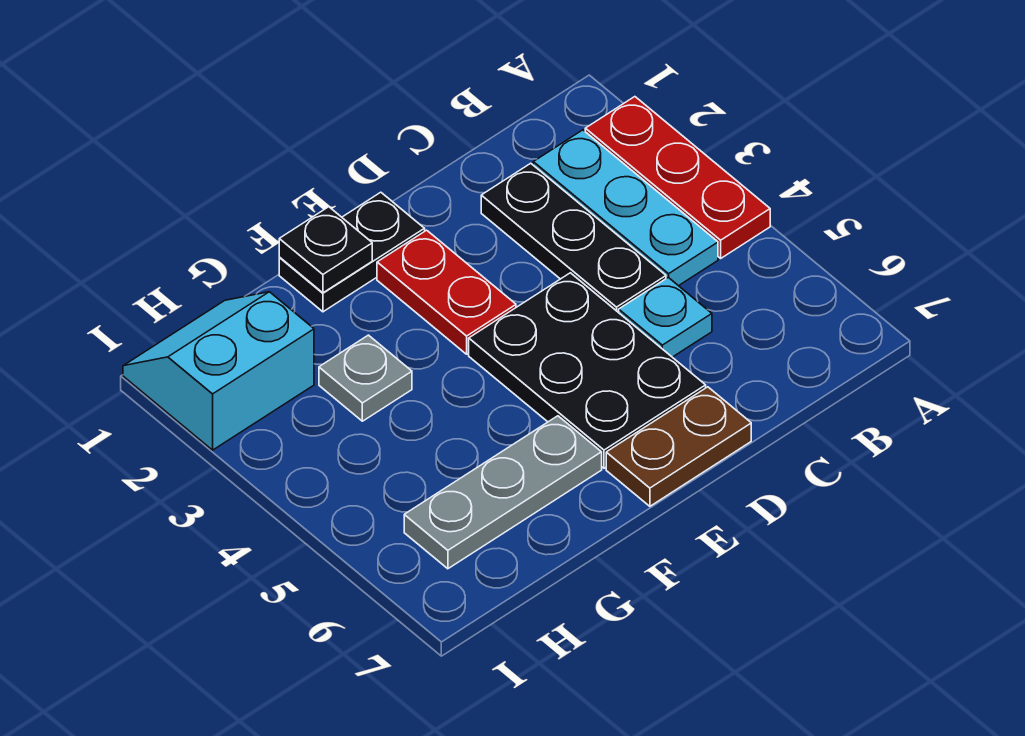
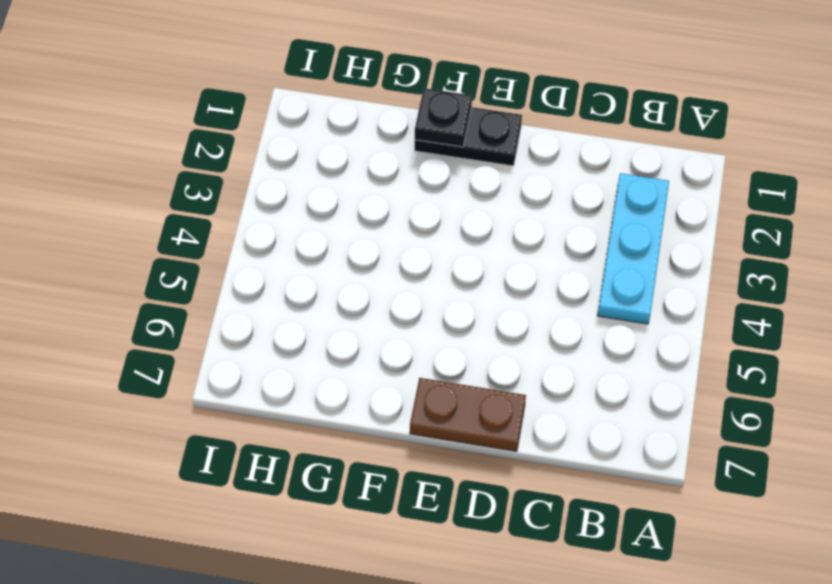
none -> red 1x3 plate [585,97,770,258]
none -> black 1x3 plate [481,163,666,313]
none -> cyan 1x1 plate [619,277,712,357]

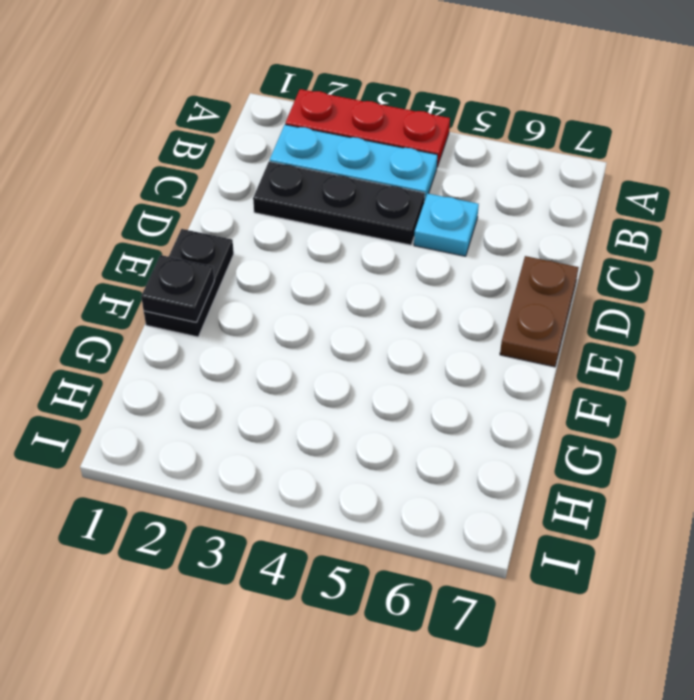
none -> black 2x3 plate [469,273,706,468]
none -> red 1x2 plate [377,230,516,354]
none -> grey 1x3 plate [404,416,602,569]

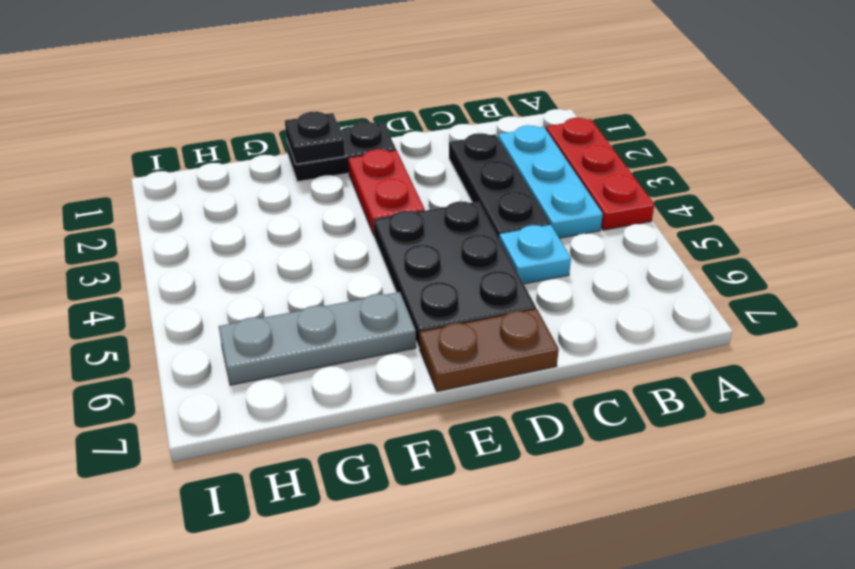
none -> grey 1x1 plate [319,335,412,421]
none -> cyan 2x2 slope [123,292,314,450]

